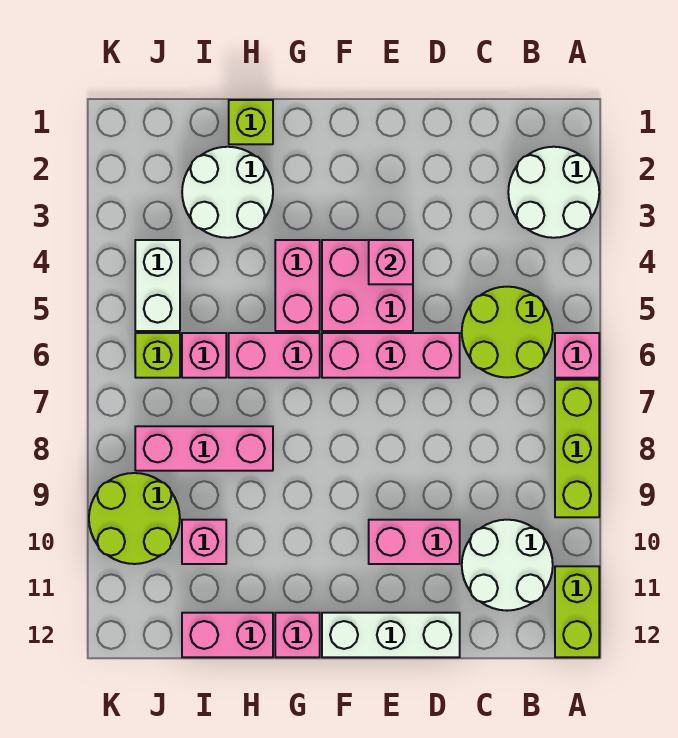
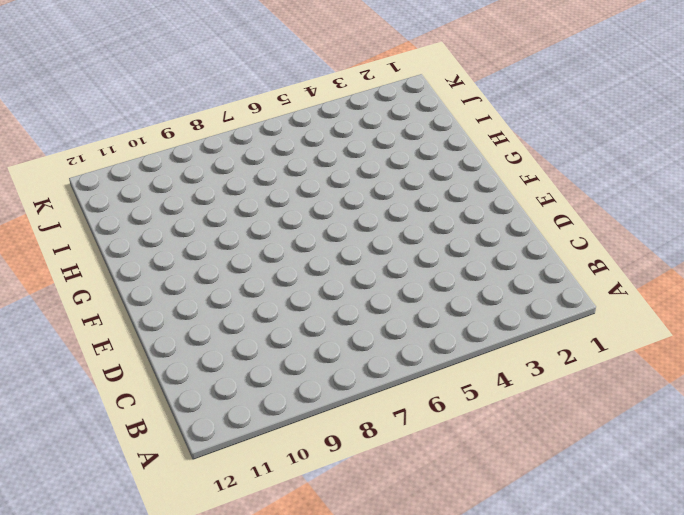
none -> white 2x2 round brick [508,147,599,238]
none -> pink 1x1 brick [555,333,599,378]
none -> lime 1x3 brick [555,380,599,517]

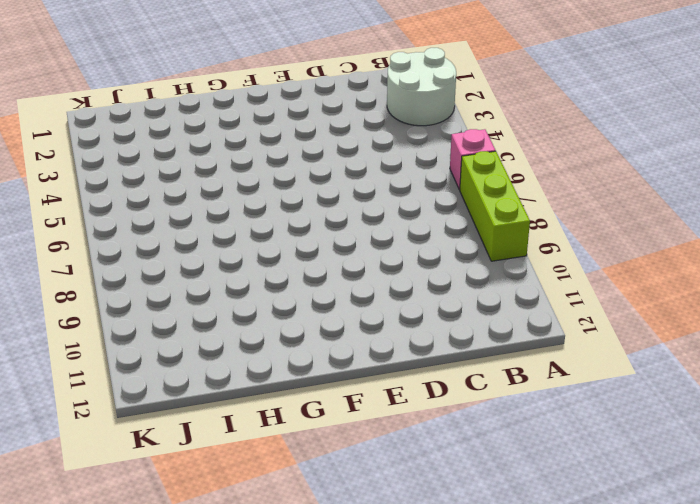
none -> lime 1x2 brick [555,566,599,657]
none -> lime 2x2 round brick [462,287,553,378]
none -> white 2x2 round brick [462,520,553,611]

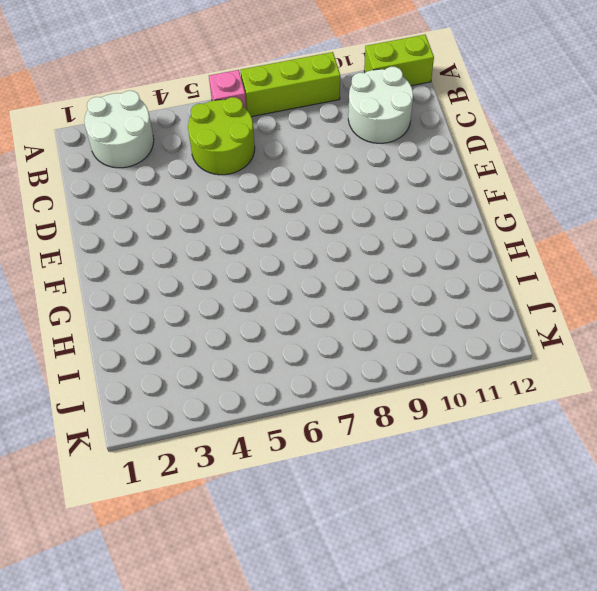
none -> pink 1x3 brick [322,333,460,378]
none -> pink 1x2 brick [369,520,460,564]
none -> white 1x3 brick [322,613,460,657]

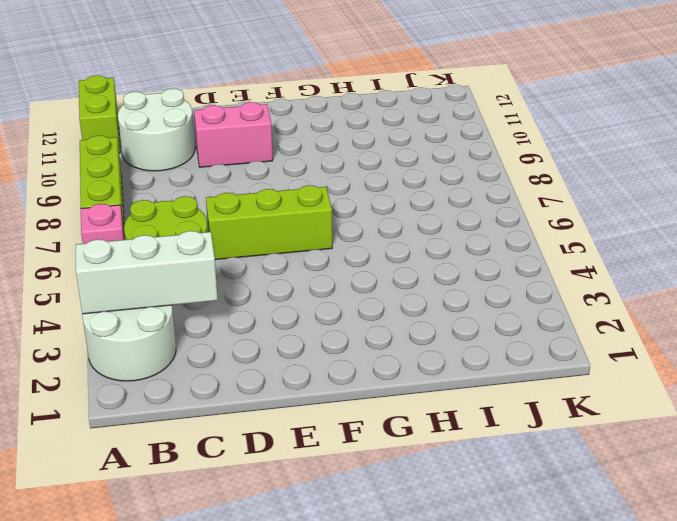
white 1x3 brick [76,231,218,314] -> white 1x3 brick moved to [322,613,460,657]
lime 1x3 brick [206,185,332,260] -> pink 1x3 brick [322,333,460,378]
none -> pink 2x2 brick [322,240,413,331]
none -> pink 1x2 brick [275,240,320,331]
none -> pink 1x2 brick [229,333,320,378]

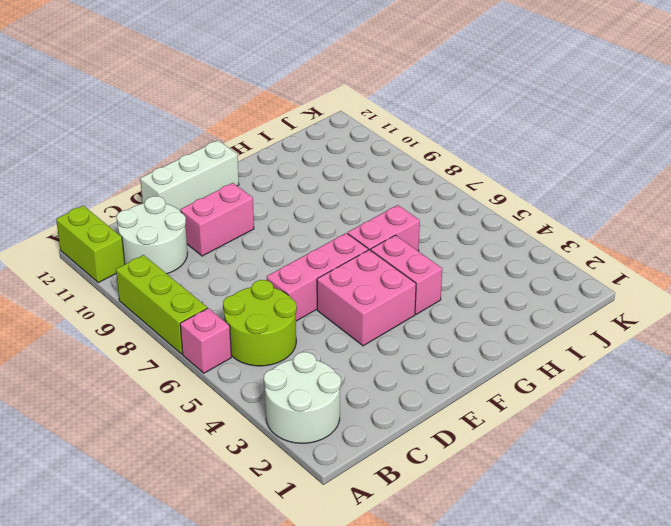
none -> pink 1x1 brick [275,613,320,657]
none -> lime 1x1 brick [229,100,273,144]
none -> white 2x2 round brick [182,147,273,238]

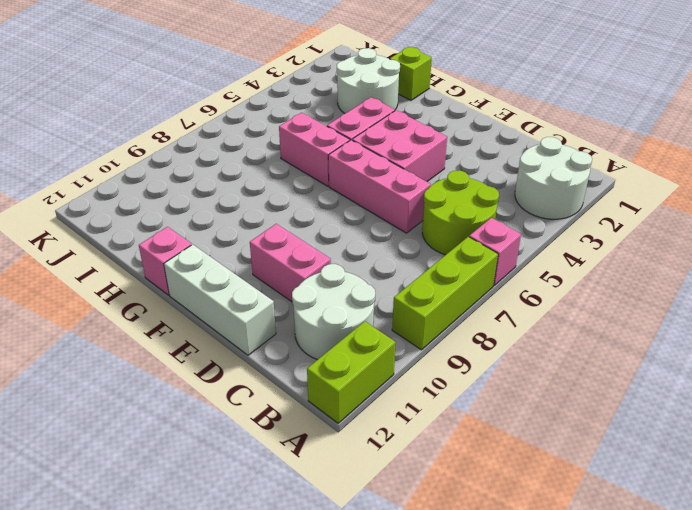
none -> pink 1x3 brick [135,426,273,471]
none -> pink 1x2 brick [182,613,273,657]
none -> pink 1x1 brick [182,333,226,378]

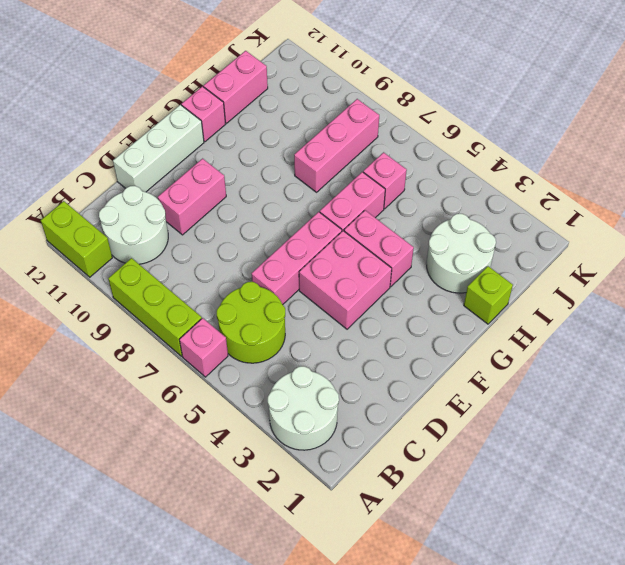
none -> pink 1x1 brick [182,520,226,564]
none -> white 1x2 brick [135,240,180,331]
none -> lime 1x1 brick [135,333,180,378]

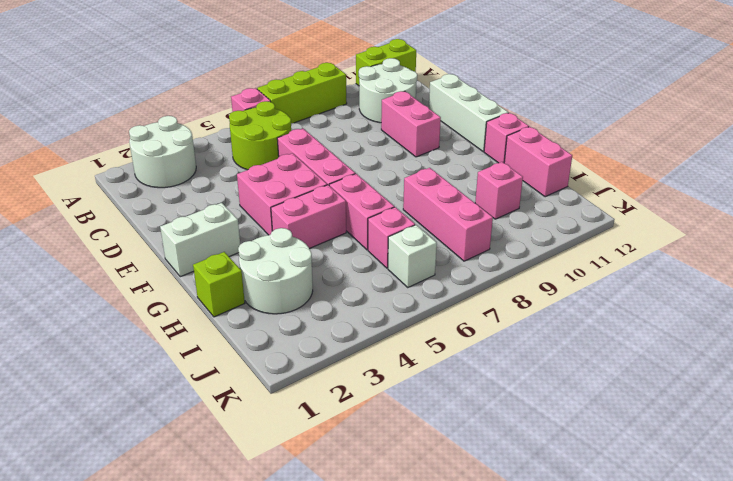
white 1x2 brick [160,203,240,277] -> white 1x2 brick moved to [135,240,180,331]
white 1x1 brick [388,225,437,287] -> lime 1x1 brick [135,333,180,378]
none -> lime 2x2 round brick [89,473,180,564]
none -> pink 1x1 brick [369,240,413,284]

